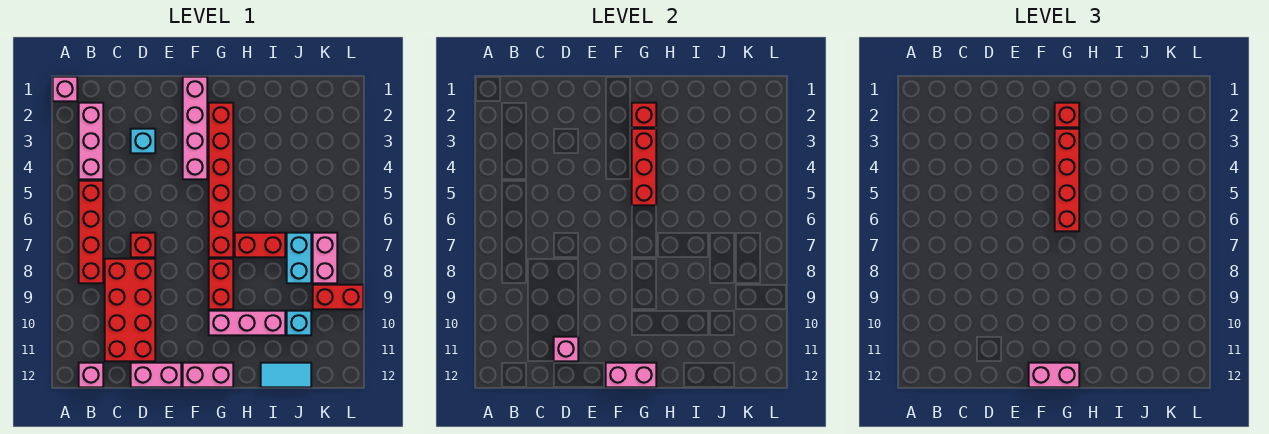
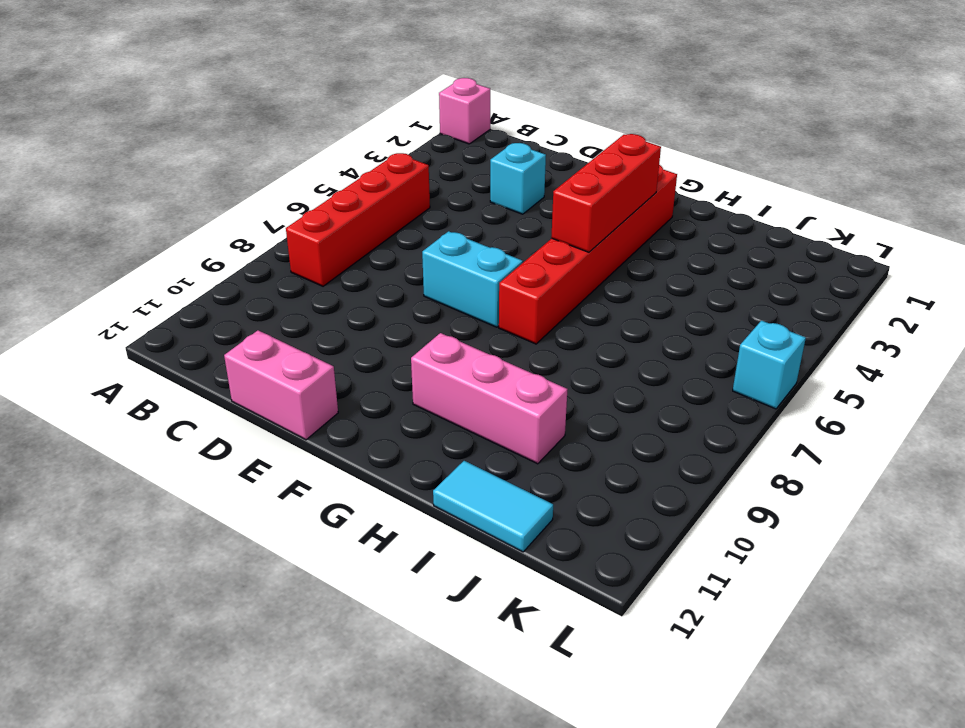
cyan 1x2 brick [422,231,523,327] -> cyan 1x2 brick turned to [287,233,311,283]
cyan 1x1 brick [733,321,806,409] -> cyan 1x1 brick moved to [287,311,311,335]
none -> pink 1x3 brick [79,103,103,179]
none -> pink 1x1 brick [79,363,103,387]
none -> red 2x4 brick [105,259,155,361]

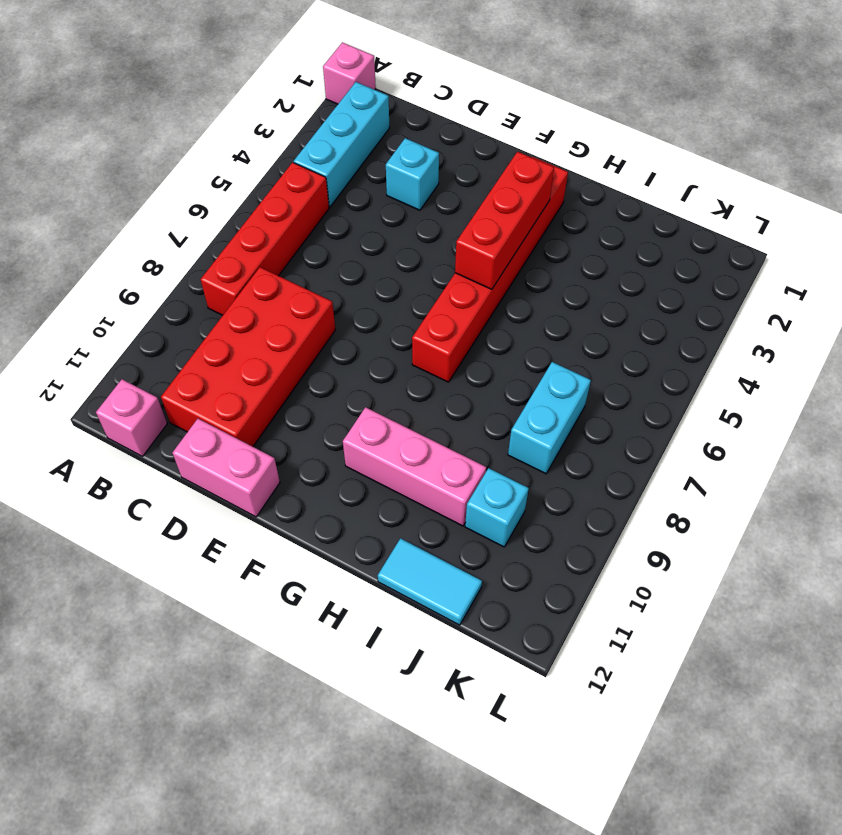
cyan 1x3 brick [294,82,390,207] -> pink 1x3 brick [79,103,103,179]
none -> red 1x1 brick [131,233,155,257]
none -> pink 1x4 brick [183,77,207,179]
none -> pink 1x2 brick [183,363,233,387]

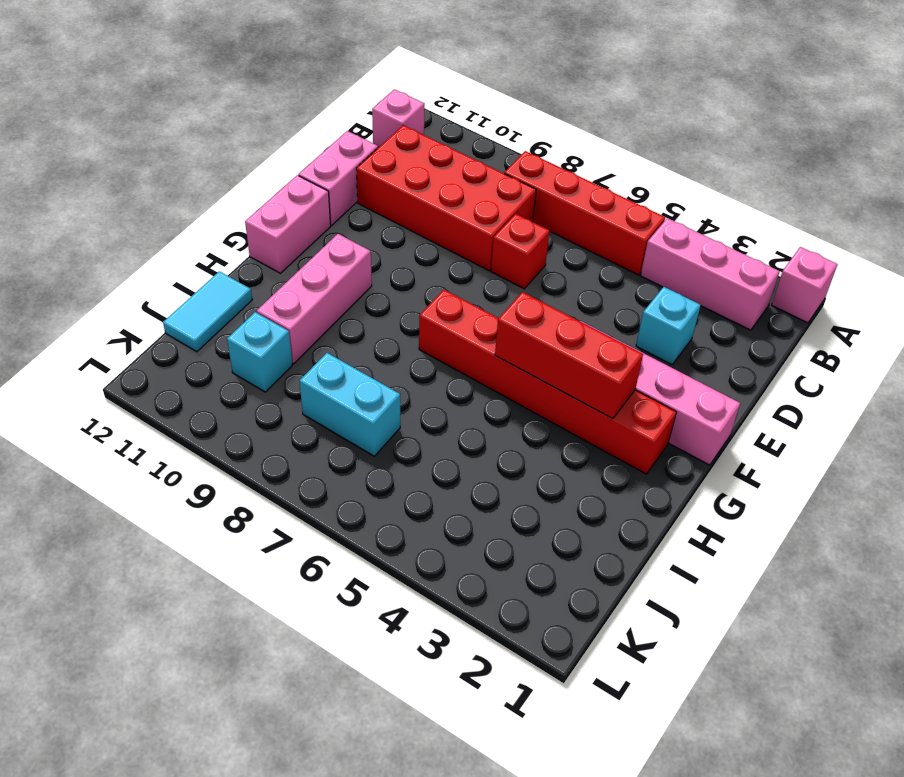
none -> red 1x2 brick [209,259,233,309]
none -> red 1x2 brick [235,233,285,257]
none -> pink 1x2 brick [313,233,337,283]

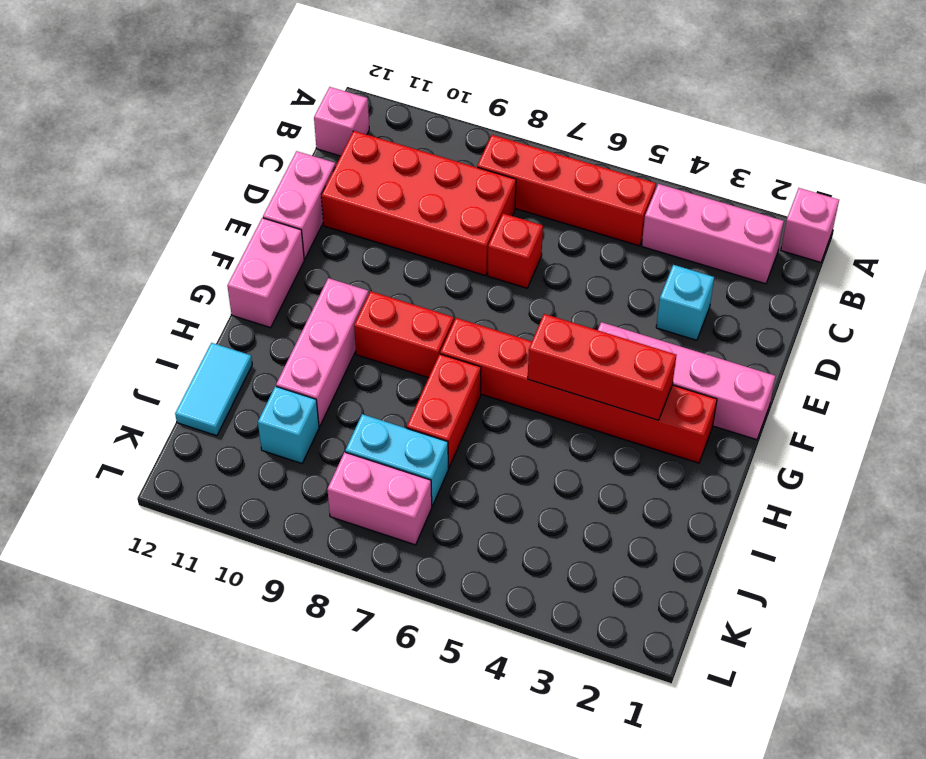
none -> red 1x2 brick [313,285,363,309]
none -> pink 1x1 brick [554,337,578,361]
none -> pink 1x2 brick [606,363,656,387]

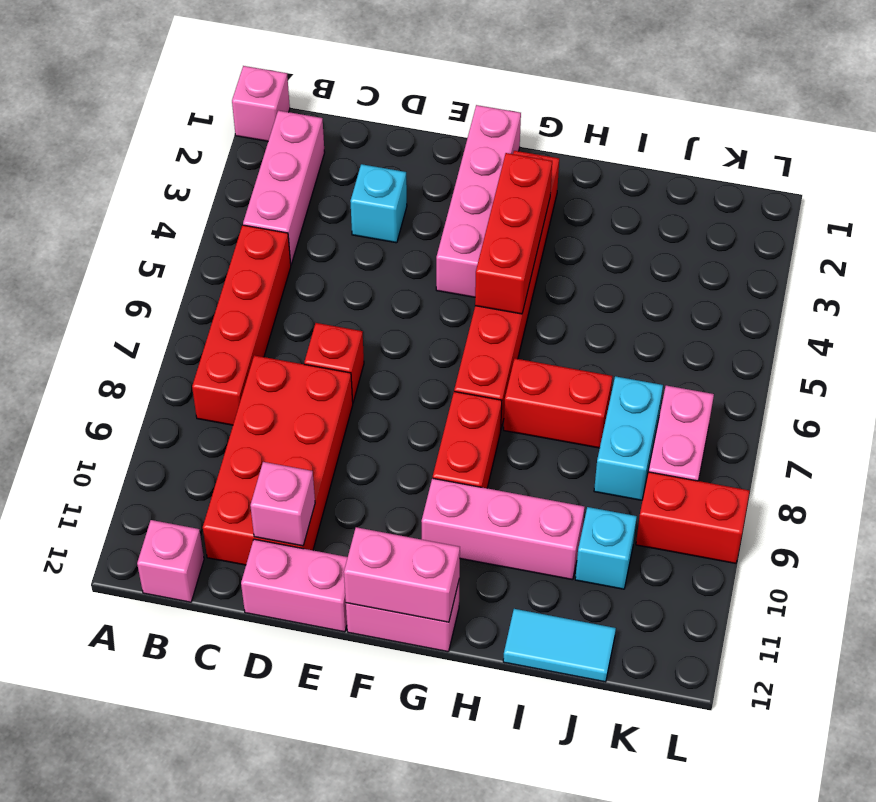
none -> red 1x1 brick [632,103,656,127]
none -> pink 1x2 brick [1029,363,1079,387]
none -> red 1x1 brick [1055,103,1079,127]

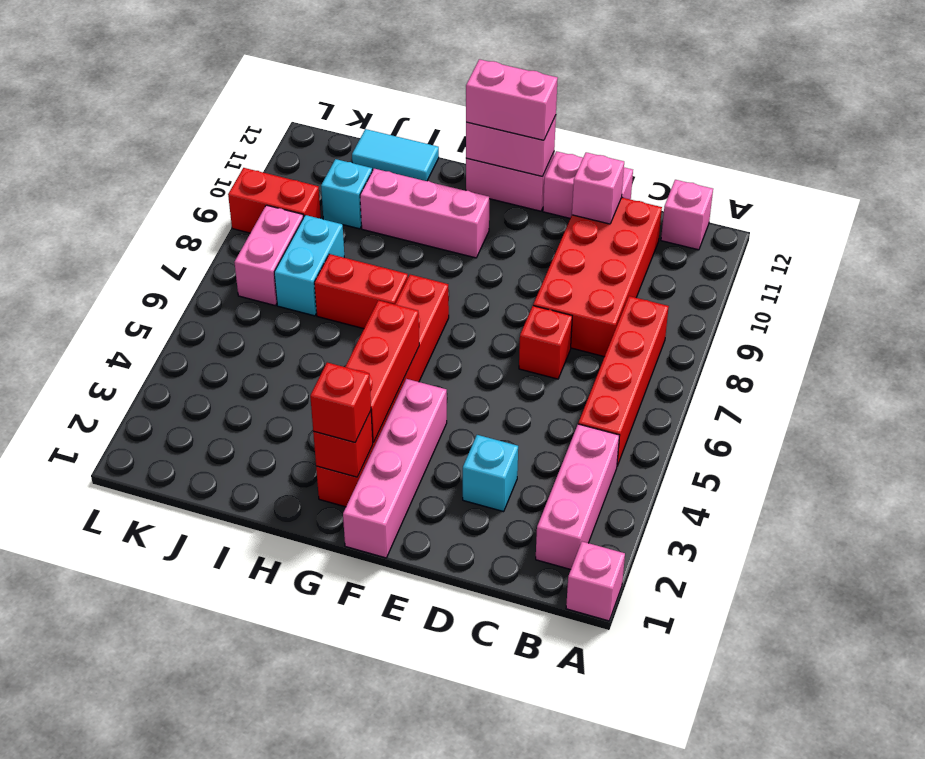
none -> red 1x2 brick [209,259,233,309]
none -> red 1x4 brick [1055,129,1079,231]

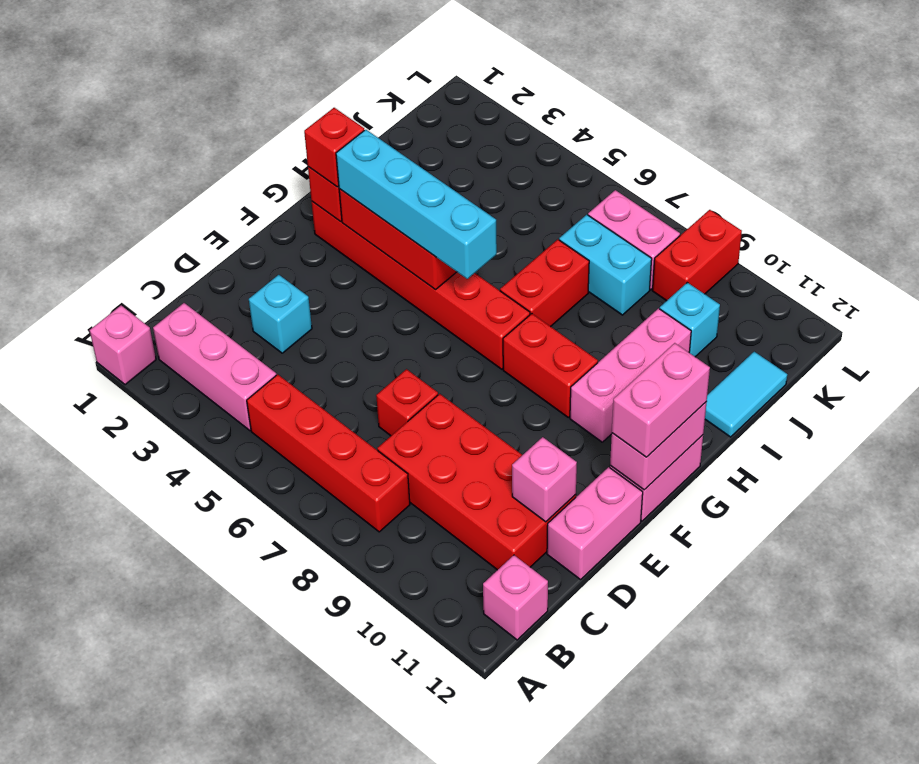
cyan 1x4 brick [336,130,497,279] -> red 1x4 brick [1055,129,1079,231]
none -> pink 1x4 brick [183,77,207,179]

